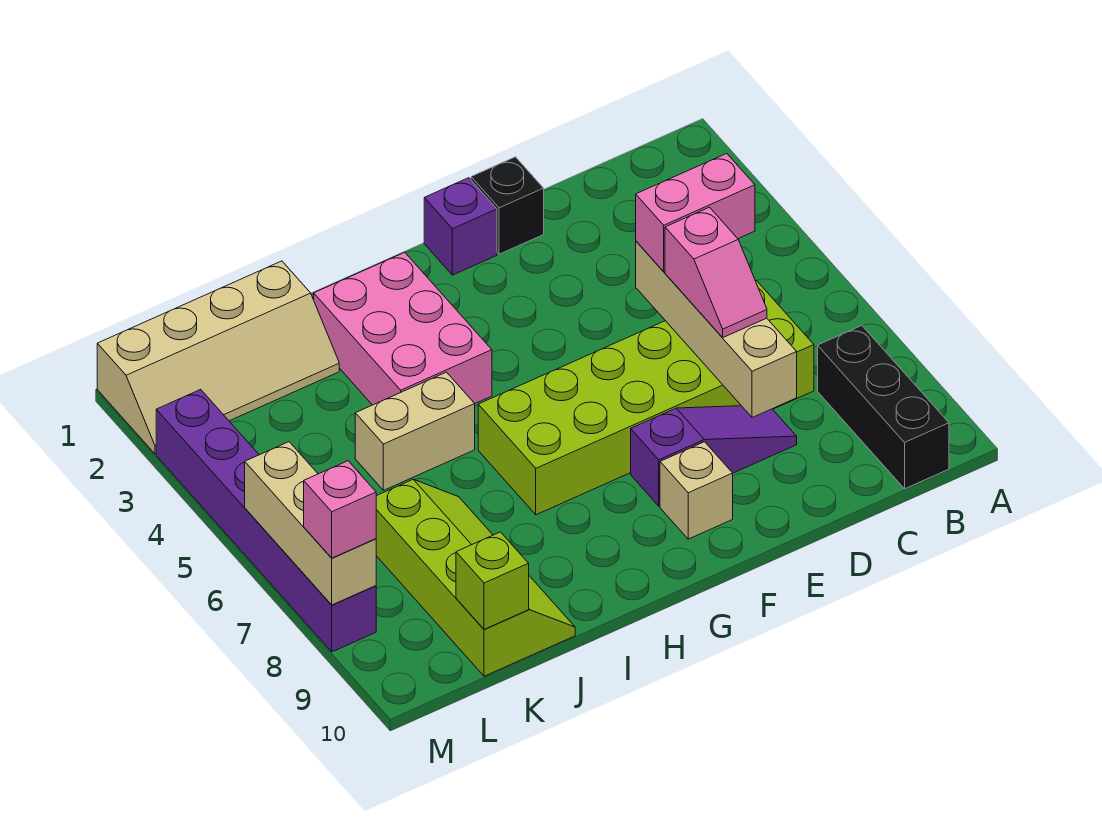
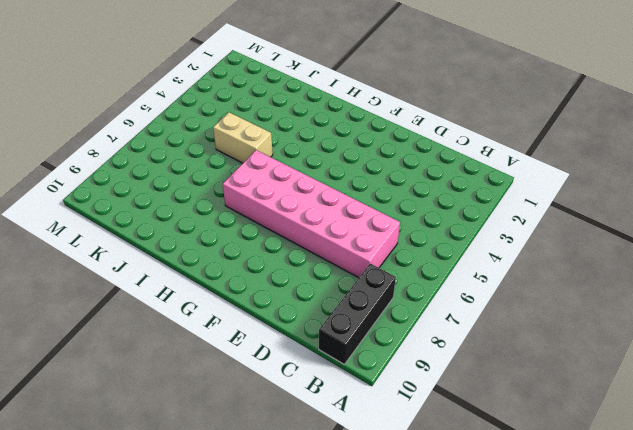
pink 2x6 brick [223,150,400,278] -> lime 2x6 brick [478,280,814,515]
none -> purple 1x3 slope [631,406,797,506]
none -> black 1x1 brick [471,157,544,254]
none -> purple 1x1 brick [424,178,497,275]

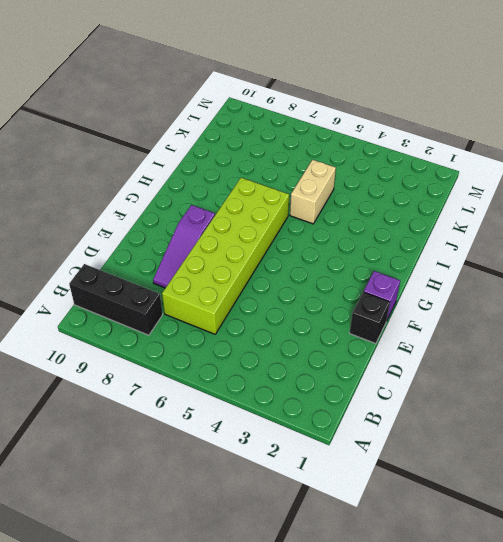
none -> tan 1x1 brick [660,442,733,539]
none -> pink 2x3 brick [314,252,492,405]
none -> tan 2x4 slope [97,261,339,454]

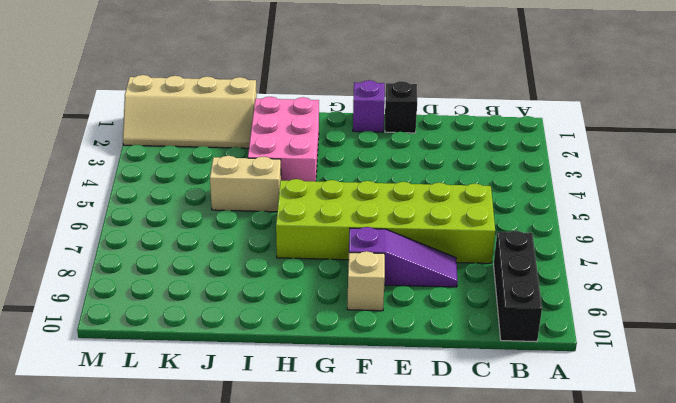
none -> lime 2x4 slope [376,480,575,676]
none -> purple 1x6 brick [156,390,376,652]
none -> tan 1x4 brick [636,241,797,418]

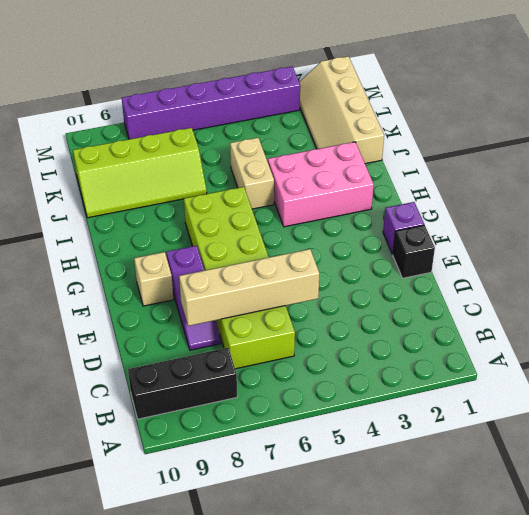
none -> lime 1x1 brick [456,532,529,629]
none -> tan 1x3 brick [245,442,376,605]
none -> pink 1x2 brick [636,153,755,272]

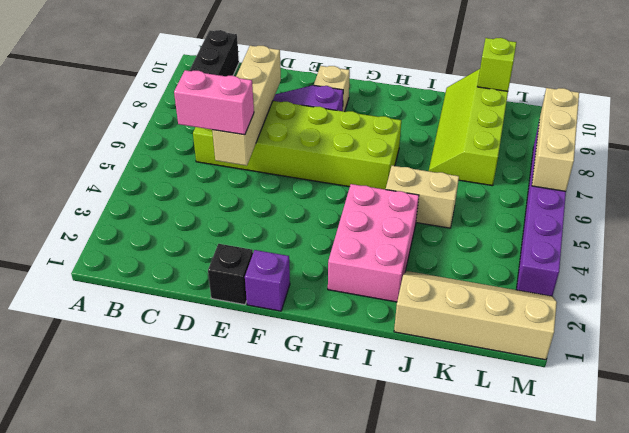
none -> pink 1x2 slope [665,207,767,338]
none -> pink 1x1 brick [304,461,376,558]

